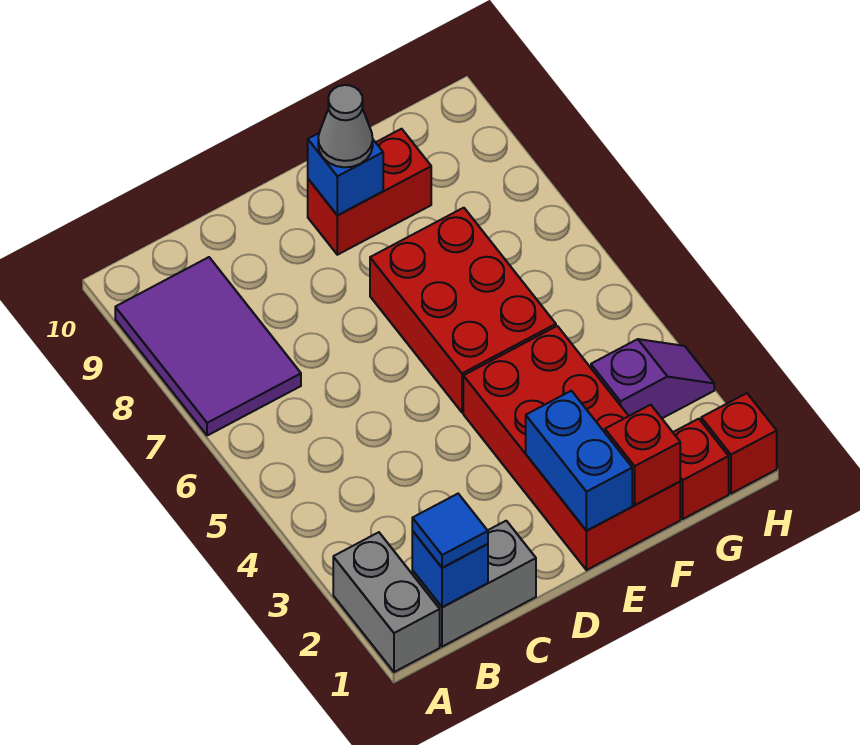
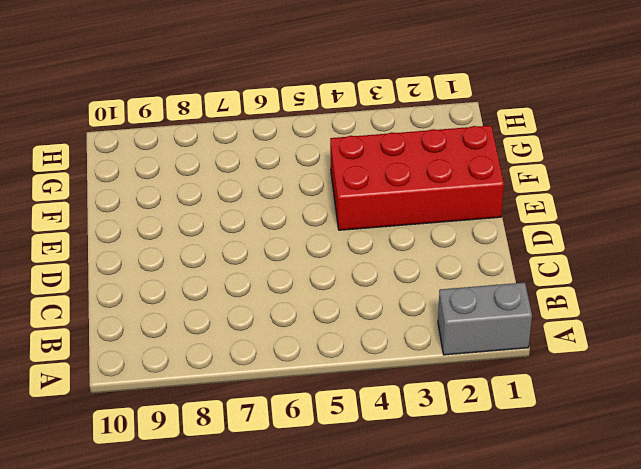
none -> purple 2x3 tile [115,257,301,436]
none -> grey 1x2 brick [412,521,536,647]
none -> red 2x3 brick [370,208,556,412]

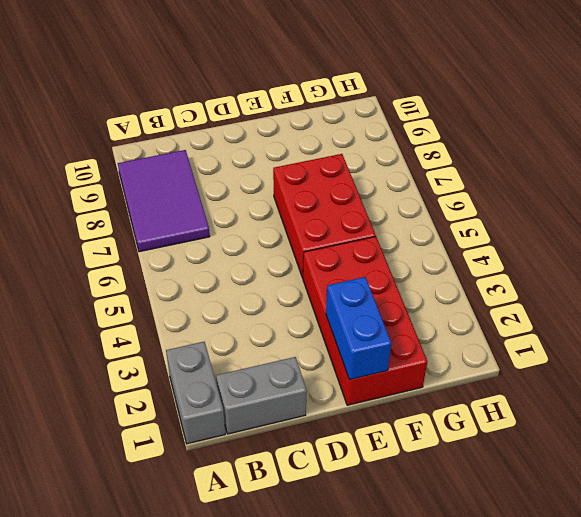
none -> red 1x2 brick [308,129,431,255]
none -> red 1x1 brick [673,419,729,519]
none -> purple 1x2 slope [591,339,714,418]

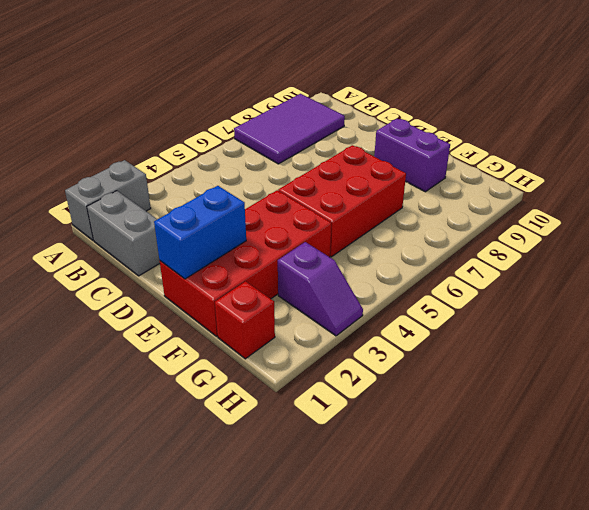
purple 1x2 brick [374,119,450,192] -> red 1x2 brick [308,129,431,255]
none -> red 1x1 brick [701,393,777,494]
none -> blue 1x1 brick [412,531,488,607]
none -> blue 1x1 brick [308,133,383,215]

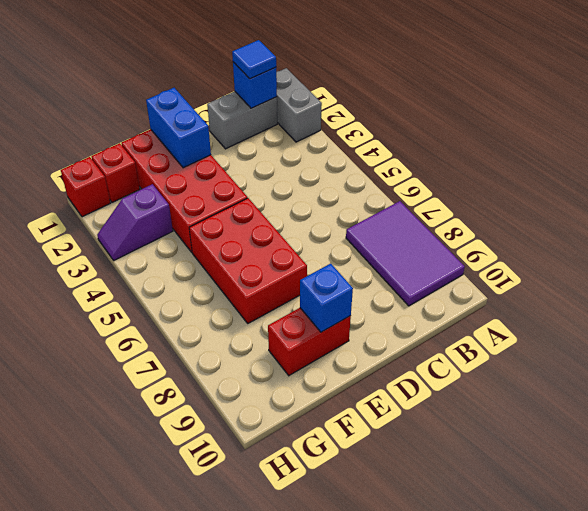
none -> red 1x1 brick [605,405,680,505]
none -> grey 1x1 cone [318,85,373,167]

